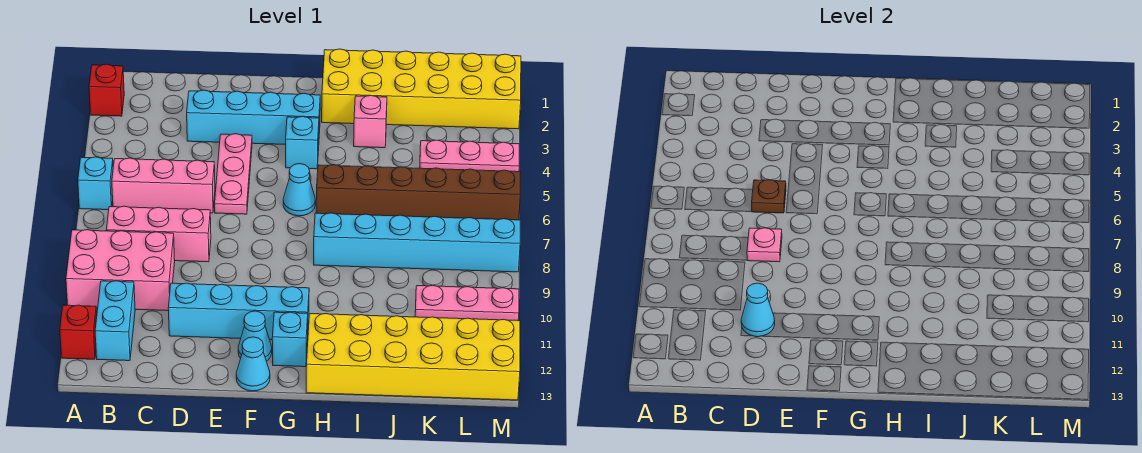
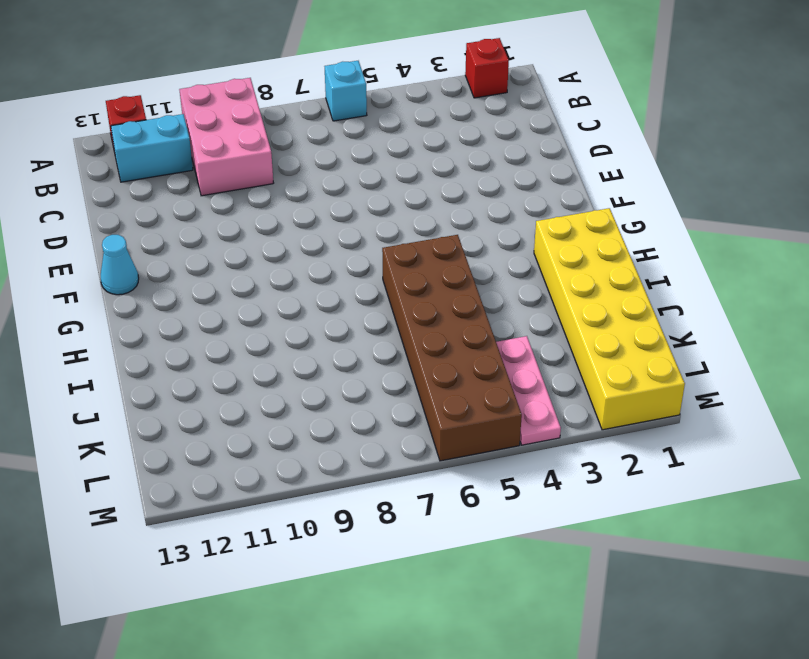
brown 2x6 brick [382,235,522,461] -> brown 1x6 brick [316,165,520,220]
none -> pink 1x3 brick [112,158,215,213]
none -> pink 1x3 brick [106,206,211,262]
none -> cyan 1x4 brick [187,90,320,145]

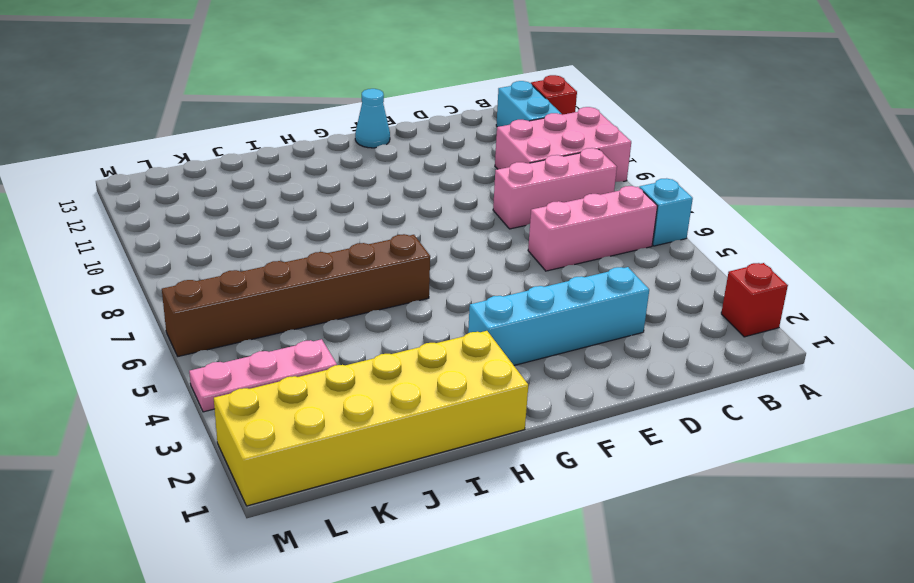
none -> cyan 1x4 brick [168,283,309,340]
none -> pink 1x3 plate [215,134,252,214]
none -> cyan 1x1 cone [238,311,272,361]

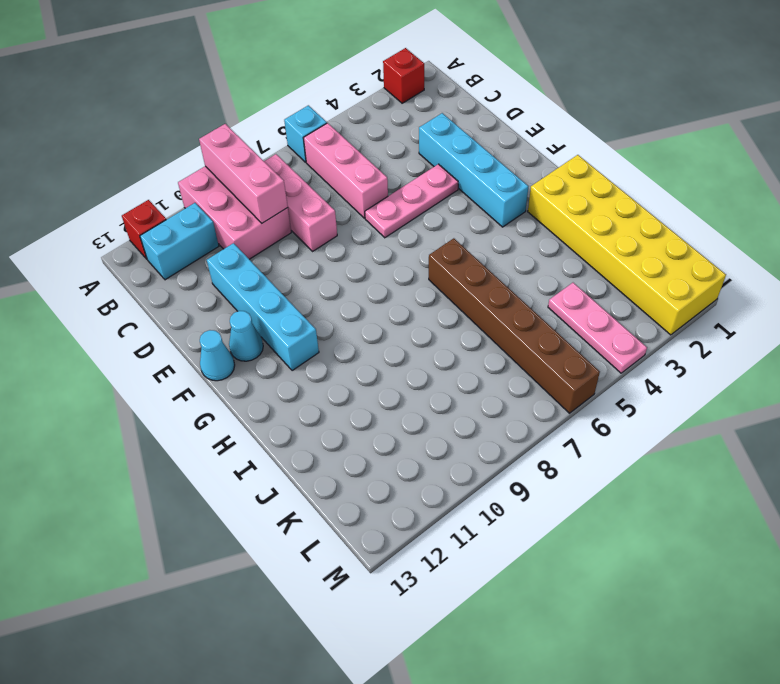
pink 1x3 brick [199,124,288,223] -> none
none -> cyan 1x1 brick [286,117,319,169]
none -> cyan 1x1 cone [283,164,315,216]
none -> cyan 1x1 brick [272,312,308,367]

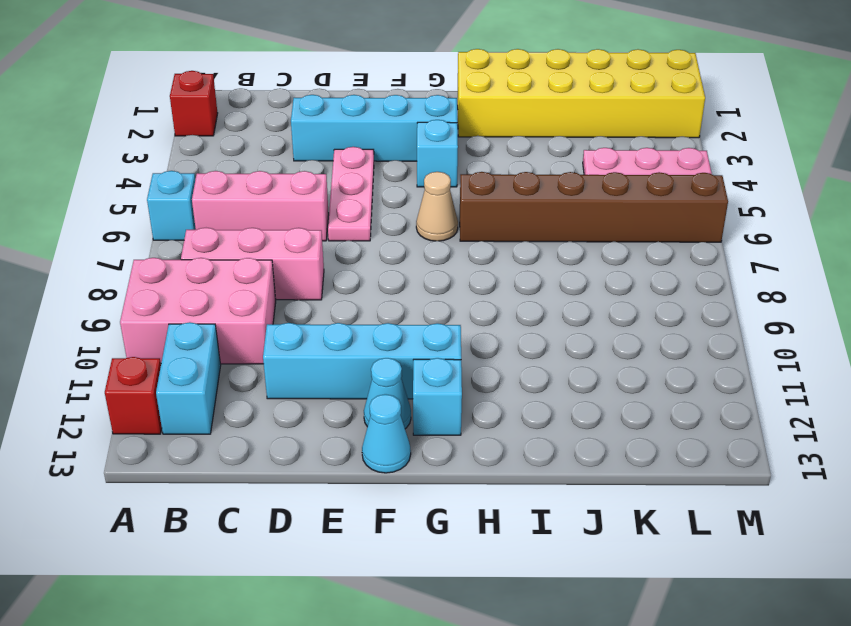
tan 1x1 cone [416,172,458,241] -> cyan 1x1 cone [283,164,315,216]
none -> cyan 1x6 brick [314,213,520,272]
none -> yellow 2x6 brick [306,314,520,400]
none -> pink 1x1 brick [354,96,387,148]

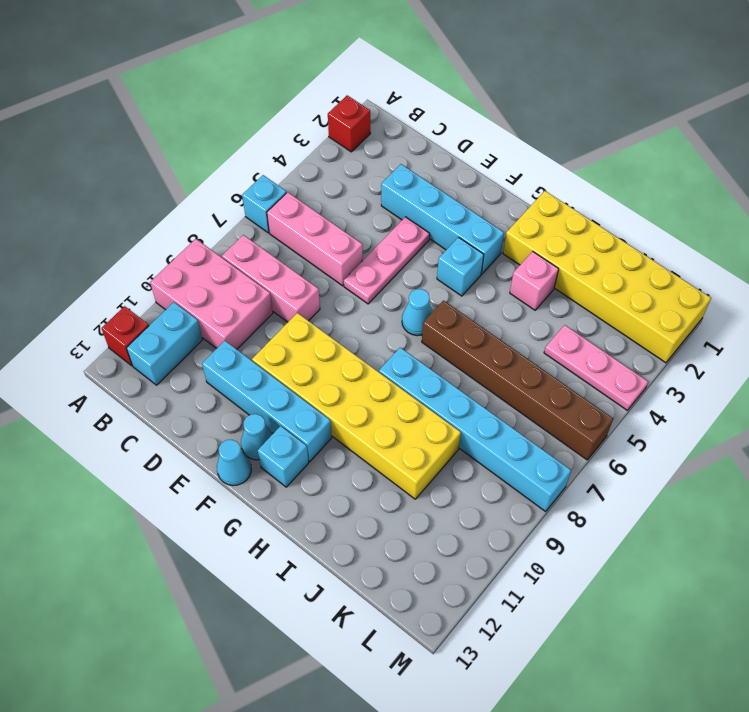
yellow 2x6 brick [252,313,461,499] -> yellow 2x6 brick moved to [306,314,520,400]
none -> pink 1x3 plate [415,285,519,320]
none -> brown 1x1 plate [751,180,786,213]
none -> pink 1x1 plate [747,228,782,262]

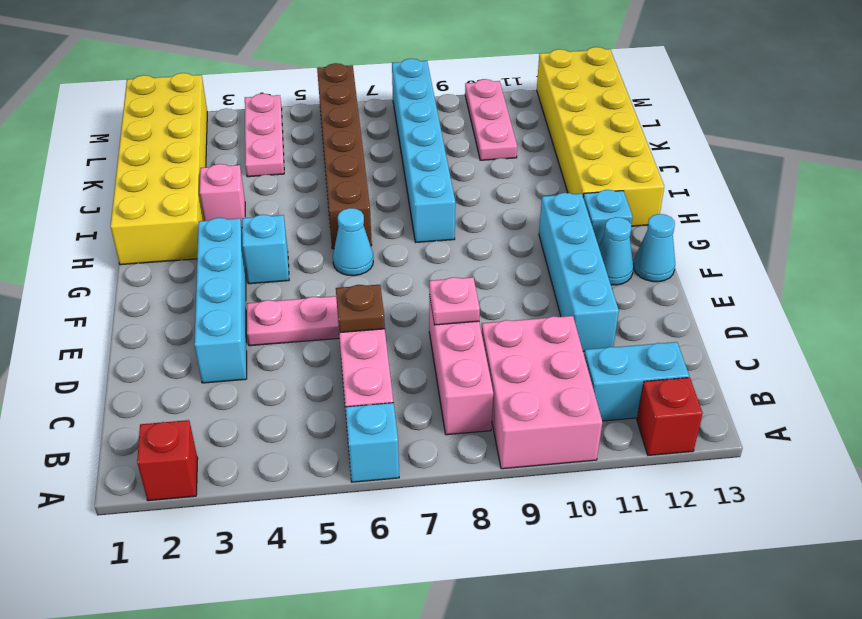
none -> cyan 1x1 cone [741,283,775,337]

